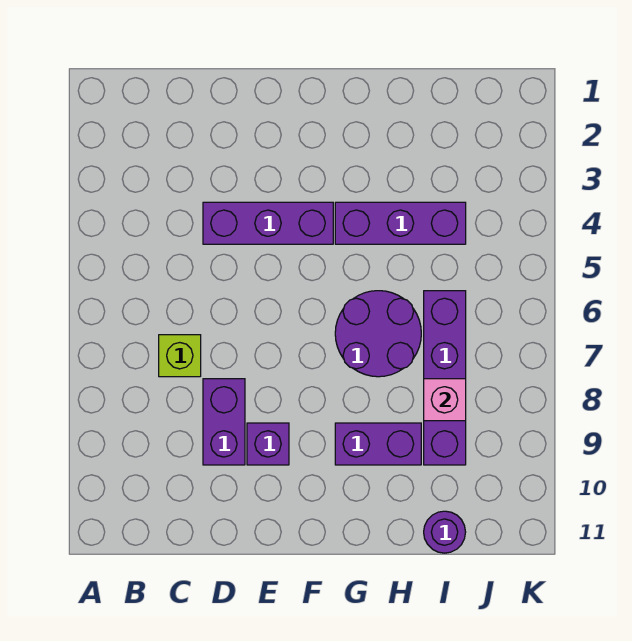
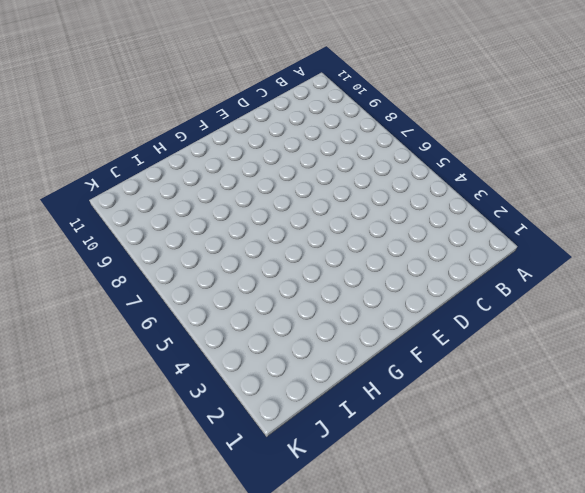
none -> lime 1x1 brick [159,335,201,377]
none -> purple 1x3 brick [203,202,333,244]

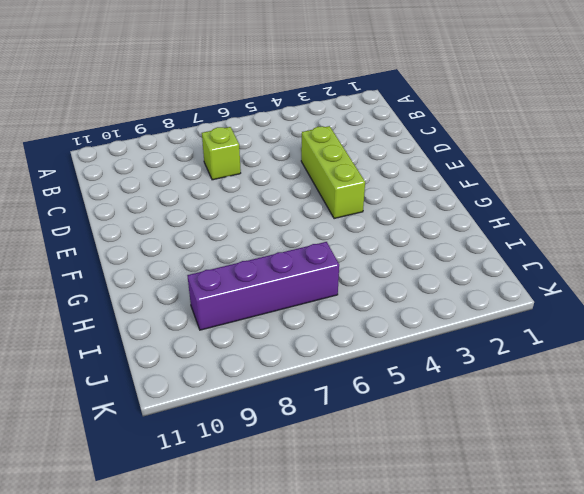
lime 1x3 brick [301,126,365,219] -> purple 1x3 brick [203,202,333,244]
none -> purple 1x2 brick [203,379,245,465]
none -> purple 1x1 brick [247,423,289,465]

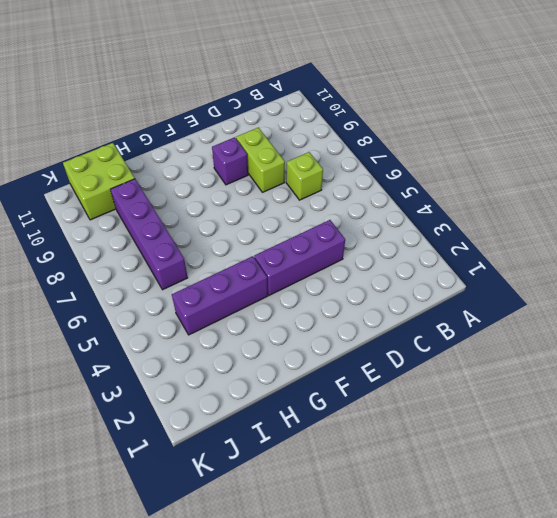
lime 1x2 brick [236,127,285,192] -> purple 1x2 brick [203,379,245,465]
lime 2x2 brick [63,143,135,220] -> purple 1x1 round brick [424,511,466,553]
none -> purple 2x2 round brick [335,291,421,377]
none -> purple 1x2 brick [335,423,421,465]

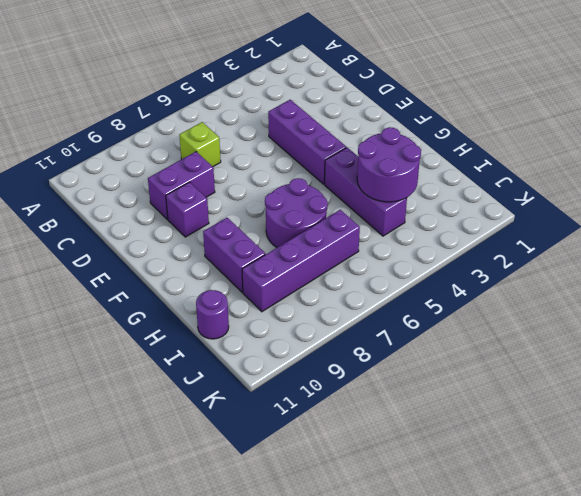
purple 2x2 round brick [357,127,421,202] -> none
none -> pink 1x1 brick [424,379,466,421]

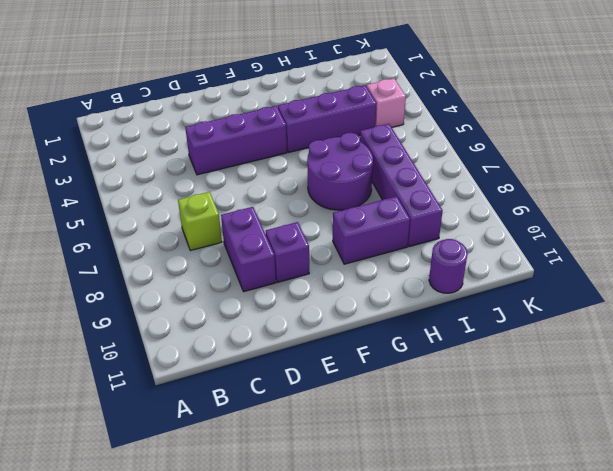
pink 1x1 brick [367,79,406,127] -> pink 1x1 brick moved to [424,379,466,421]

